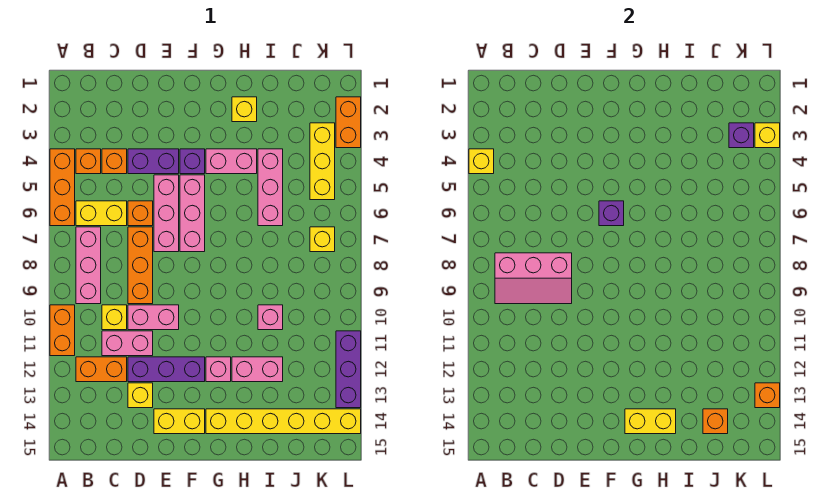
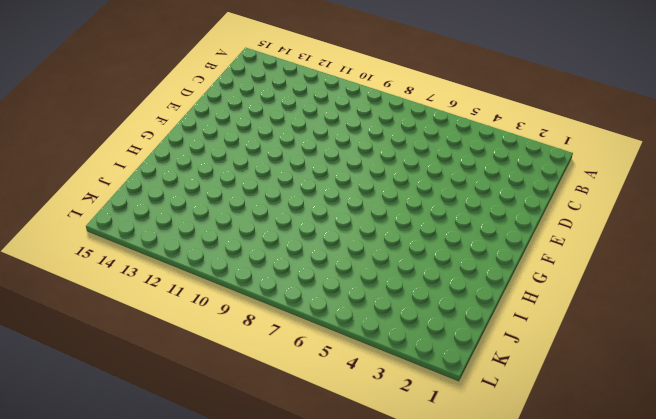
none -> orange 1x3 brick [50,149,75,226]
none -> orange 1x2 brick [50,305,75,356]
none -> orange 1x1 brick [76,149,101,174]
none -> yellow 1x2 brick [76,201,127,226]

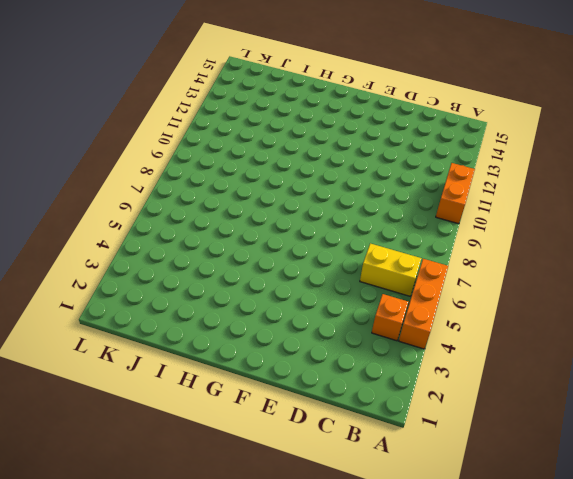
none -> pink 1x3 brick [76,227,101,304]
none -> orange 1x2 brick [76,357,127,382]
none -> orange 1x1 brick [102,149,127,174]
none -> yellow 1x1 brick [102,305,127,330]

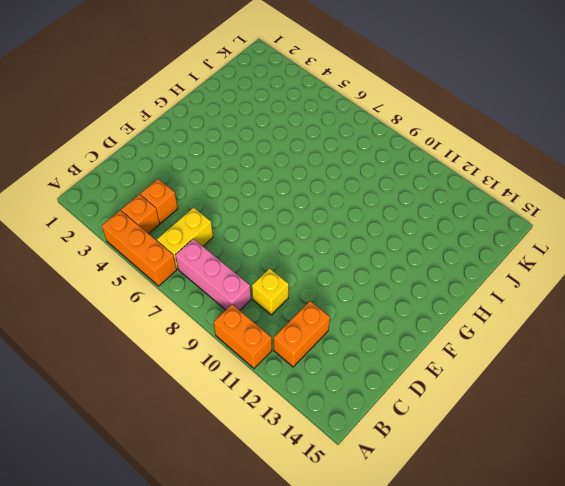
none -> pink 1x2 brick [102,331,153,356]
none -> purple 1x2 brick [128,149,179,174]
none -> orange 1x1 brick [128,201,153,226]
none -> orange 1x3 brick [128,227,153,304]

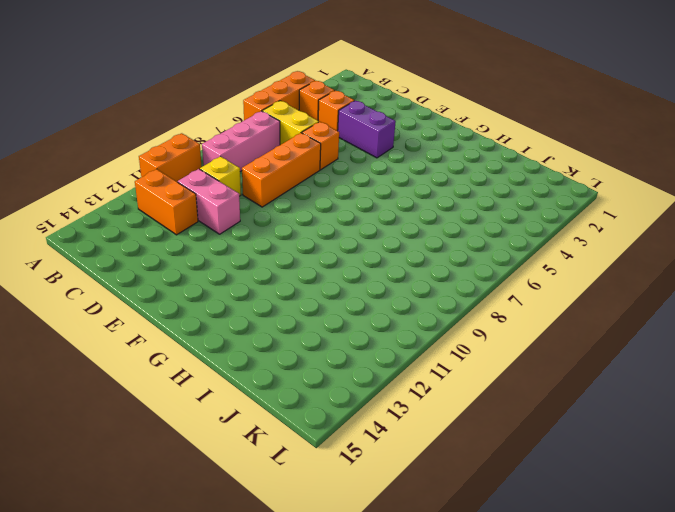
none -> pink 1x2 brick [128,305,179,330]
none -> purple 1x3 brick [128,357,205,382]
none -> yellow 1x1 brick [128,383,153,408]
none -> pink 1x3 brick [154,175,179,252]

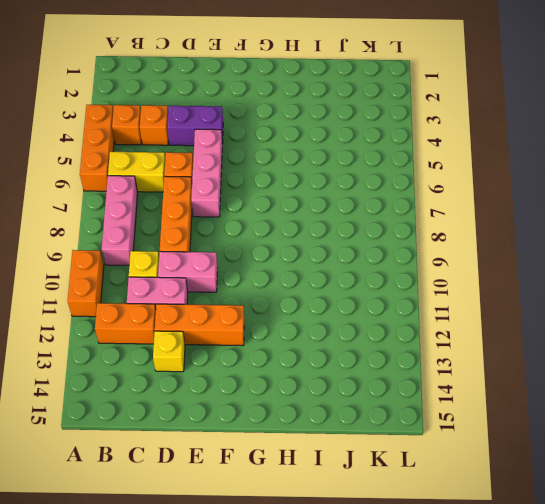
orange 1x3 brick [155,304,244,346] -> purple 1x3 brick [128,357,205,382]
none -> yellow 1x2 brick [154,409,205,434]
none -> purple 1x1 brick [180,149,205,174]
none -> pink 1x3 brick [180,175,205,252]
none -> pink 1x2 brick [206,149,257,174]

